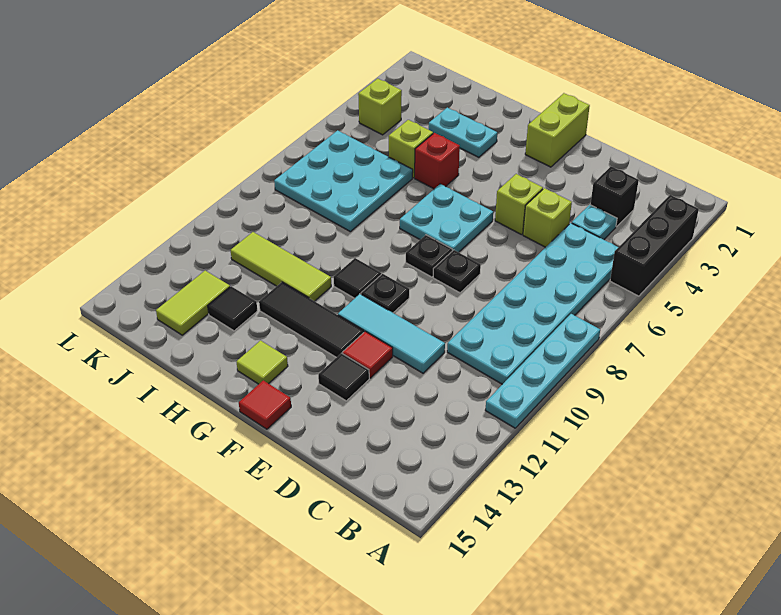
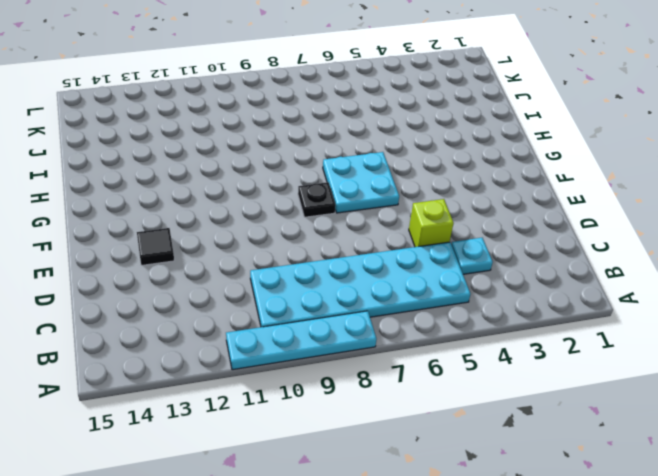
none -> black 1x3 brick [610,195,699,296]
none -> black 1x1 brick [590,166,639,227]
none -> cyan 1x3 tile [338,294,445,373]

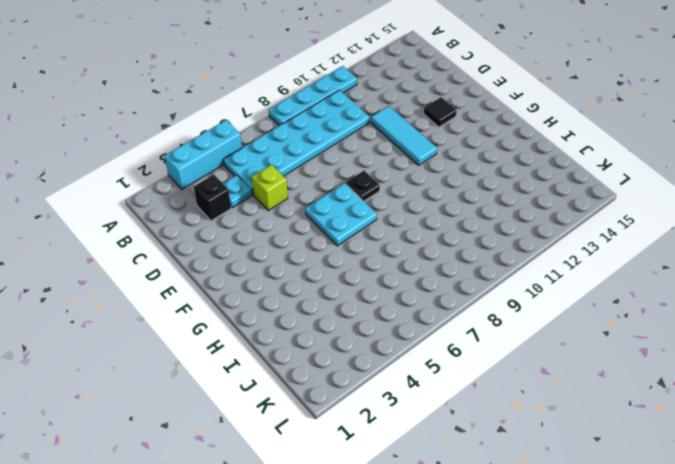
cyan 1x3 brick [164,120,242,189] -> black 1x3 brick [610,195,699,296]
none -> lime 1x1 brick [495,174,543,235]
none -> black 1x1 plate [433,250,481,293]
none -> red 1x1 tile [343,331,393,378]

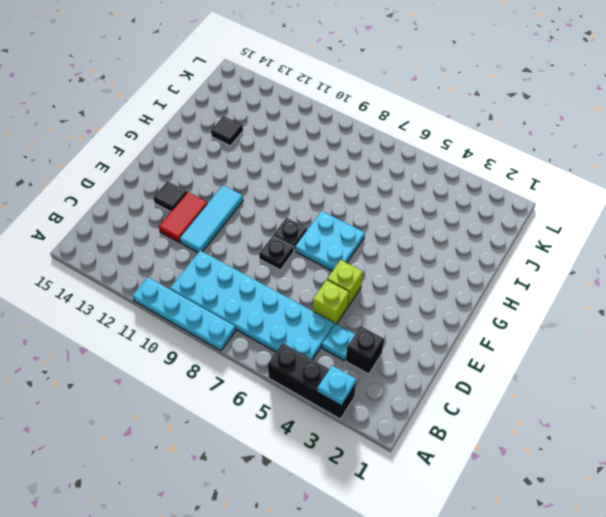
cyan 1x1 plate [317,366,356,406] -> none
red 1x2 tile [159,192,208,242] -> red 1x1 tile [343,331,393,378]
none -> lime 1x2 brick [525,93,590,167]
none -> black 1x1 plate [361,274,409,313]
none -> black 1x3 tile [259,282,364,358]

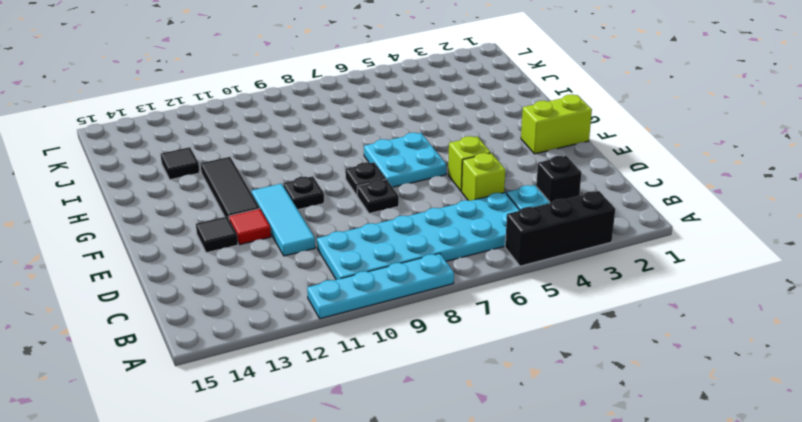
none -> red 1x1 tile [239,380,291,429]
none -> black 1x1 tile [333,258,381,298]
none -> lime 1x1 tile [237,341,288,384]

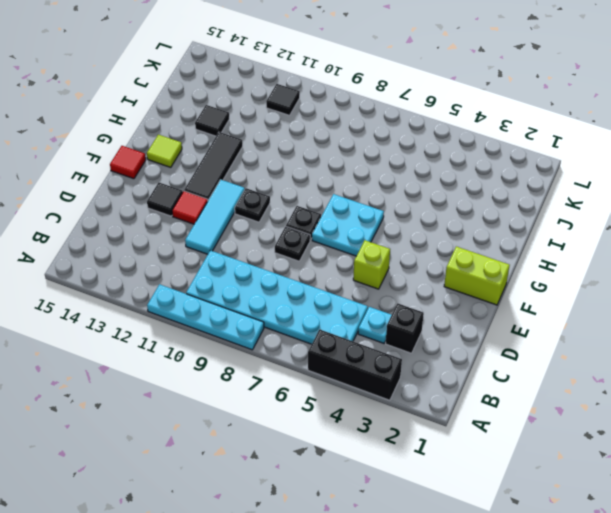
black 1x1 tile [266,84,300,115] -> black 1x1 tile moved to [333,258,381,298]
none -> lime 1x1 brick [523,188,572,247]
none -> cyan 1x2 plate [429,108,497,157]
none -> red 1x1 brick [415,133,460,189]

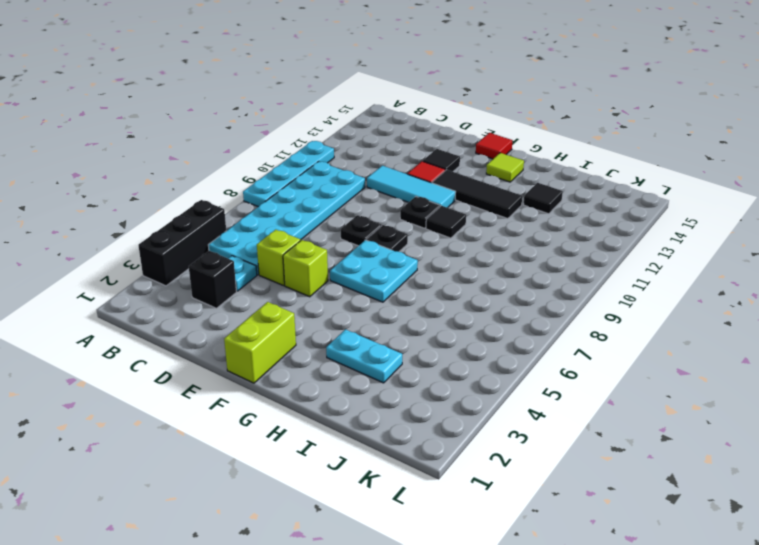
none -> red 1x1 brick [415,133,460,189]
none -> lime 1x3 tile [231,232,331,301]
none -> lime 1x1 brick [389,120,433,178]

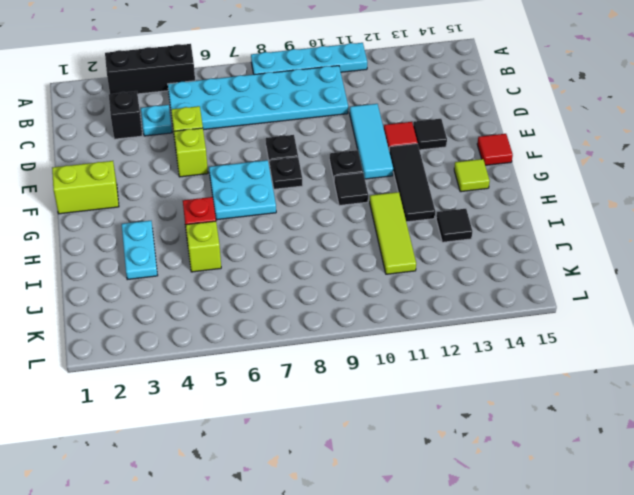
none -> cyan 3x3 plate [274,130,413,232]
none -> lime 1x2 tile [156,271,230,335]
none -> lime 1x1 brick [358,78,402,135]

